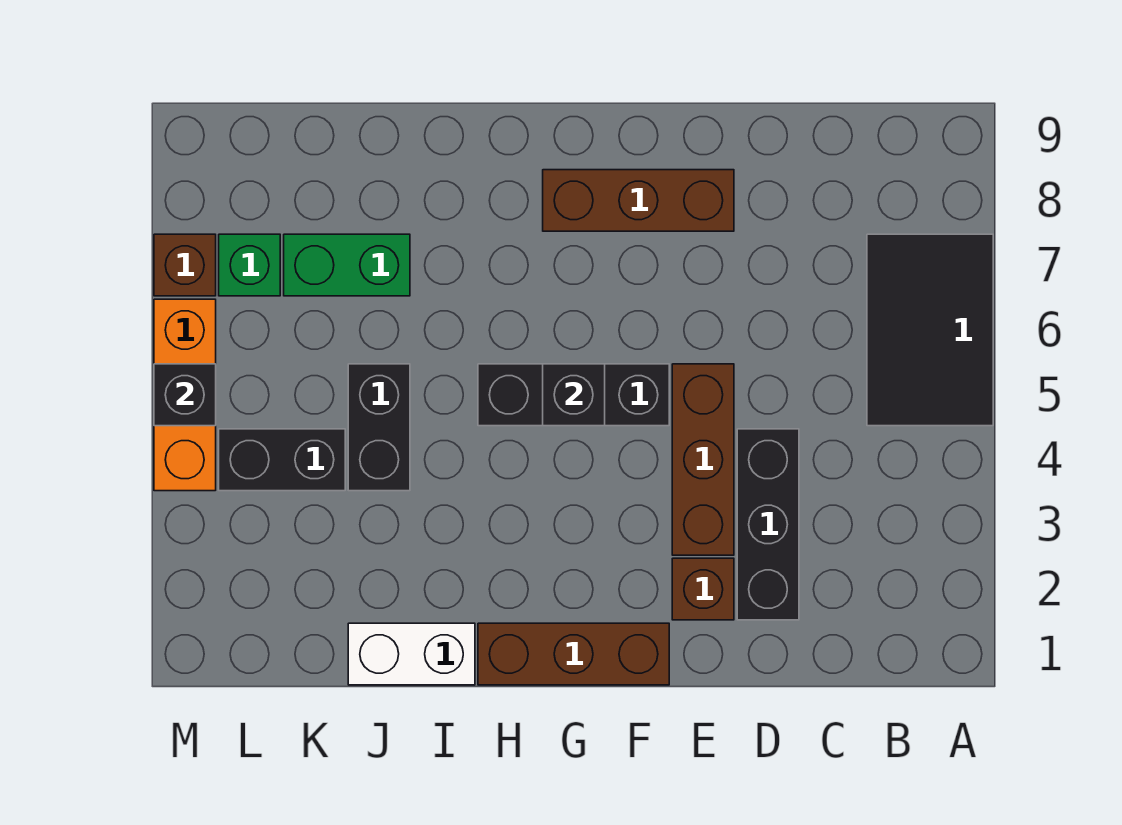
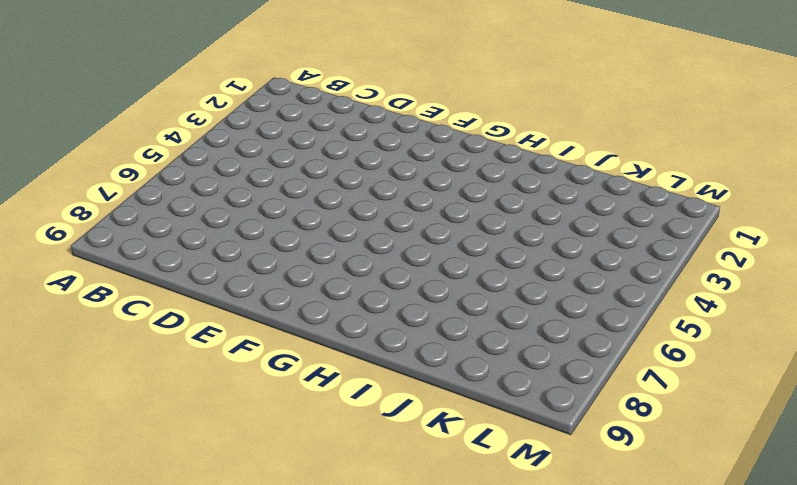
none -> black 2x3 tile [867,234,993,426]
none -> black 1x3 brick [737,429,799,620]
none -> brown 1x1 brick [672,558,734,620]

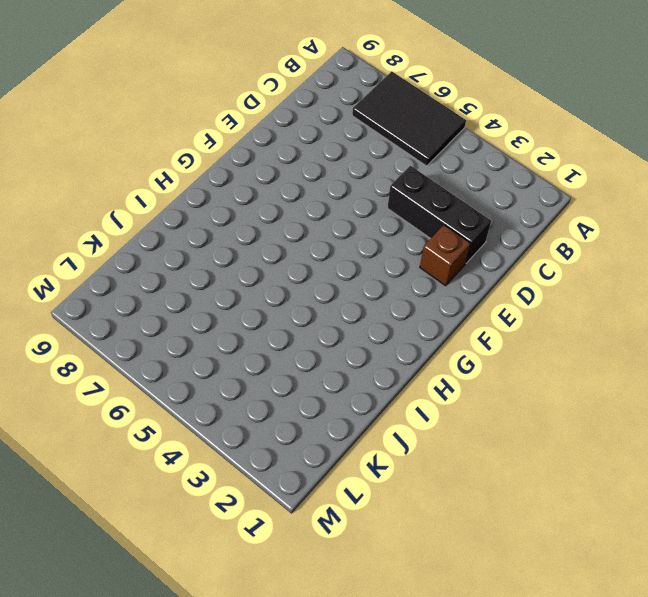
none -> brown 1x3 brick [672,364,734,555]
none -> brown 1x3 brick [543,170,734,231]
none -> brown 1x3 brick [478,623,669,685]

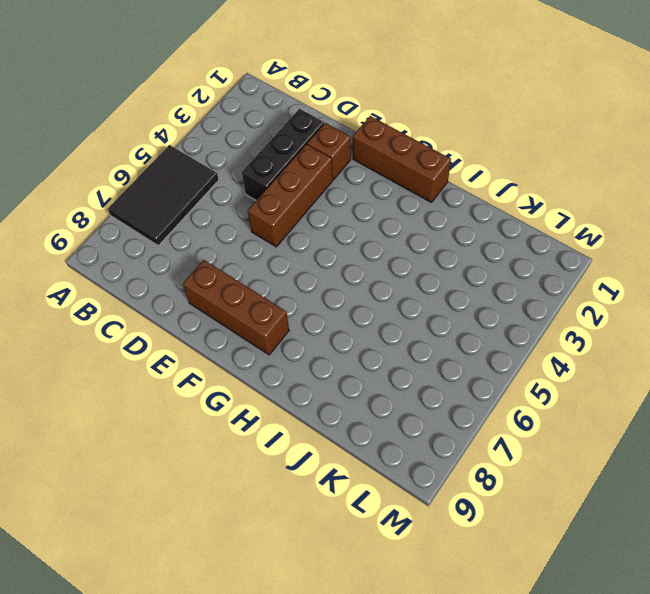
none -> black 1x3 brick [478,364,669,426]
none -> white 1x2 brick [348,623,475,685]
none -> black 1x2 brick [348,364,410,491]

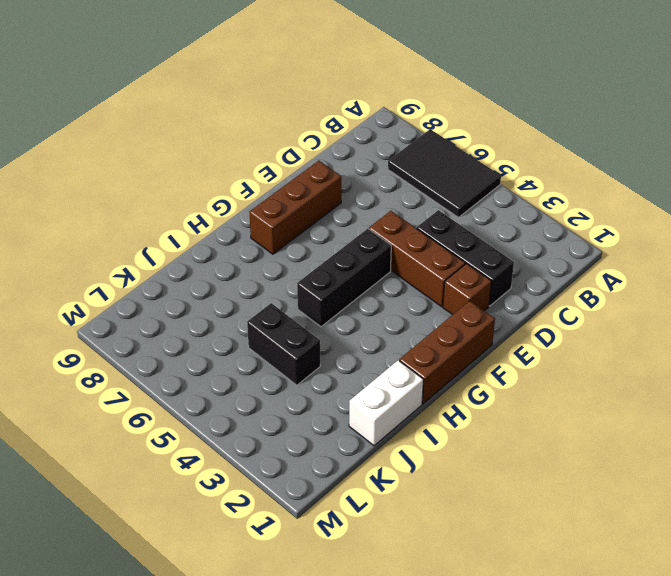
none -> green 1x2 brick [284,234,410,296]
none -> black 1x2 brick [219,429,345,491]
none -> green 1x1 brick [219,234,280,296]

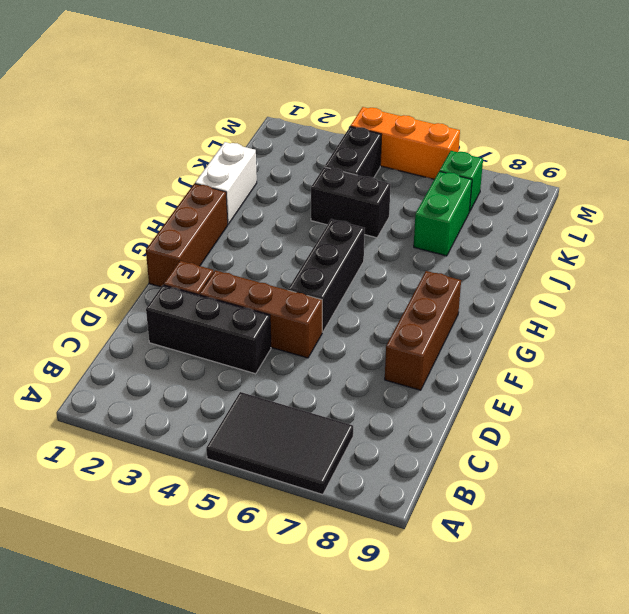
none -> brown 1x1 brick [154,234,216,296]
none -> black 1x1 brick [543,364,605,426]
none -> black 1x1 brick [154,364,216,426]

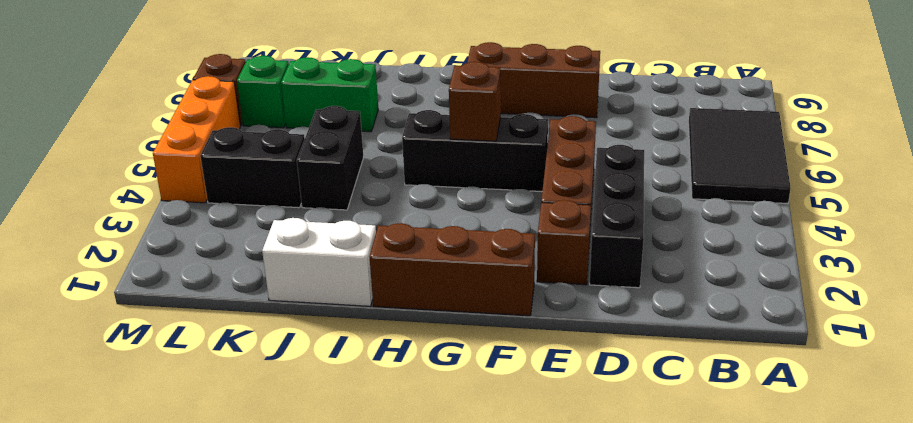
brown 1x1 brick [449,62,501,141] -> black 1x1 brick [543,364,605,426]
none -> black 1x1 brick [154,364,216,426]

